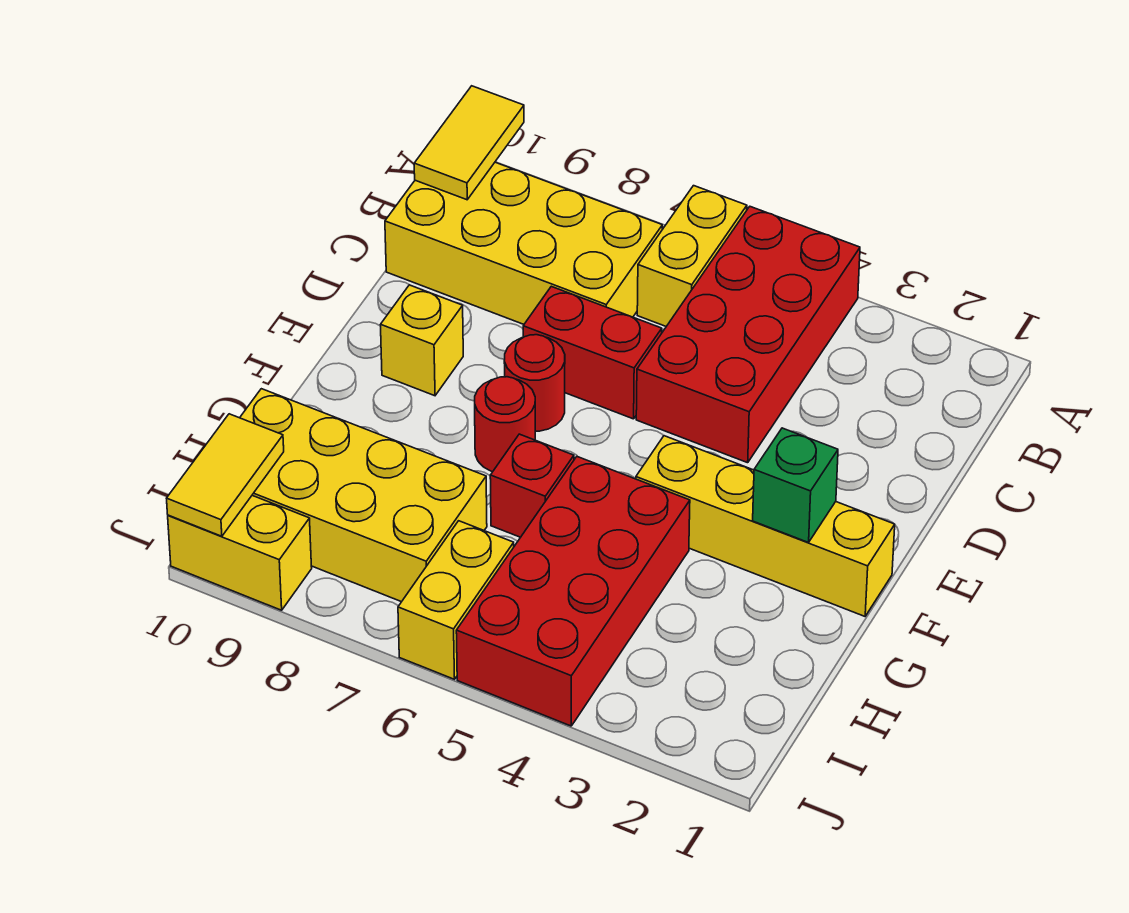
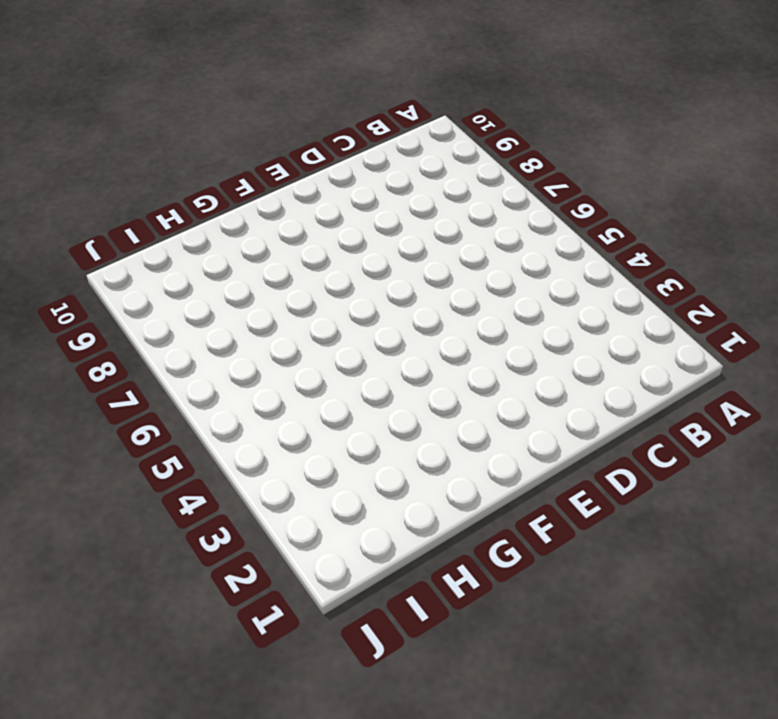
none -> red 2x4 brick [636,207,860,463]
none -> yellow 1x2 brick [637,186,747,326]
none -> yellow 2x4 brick [385,162,662,324]

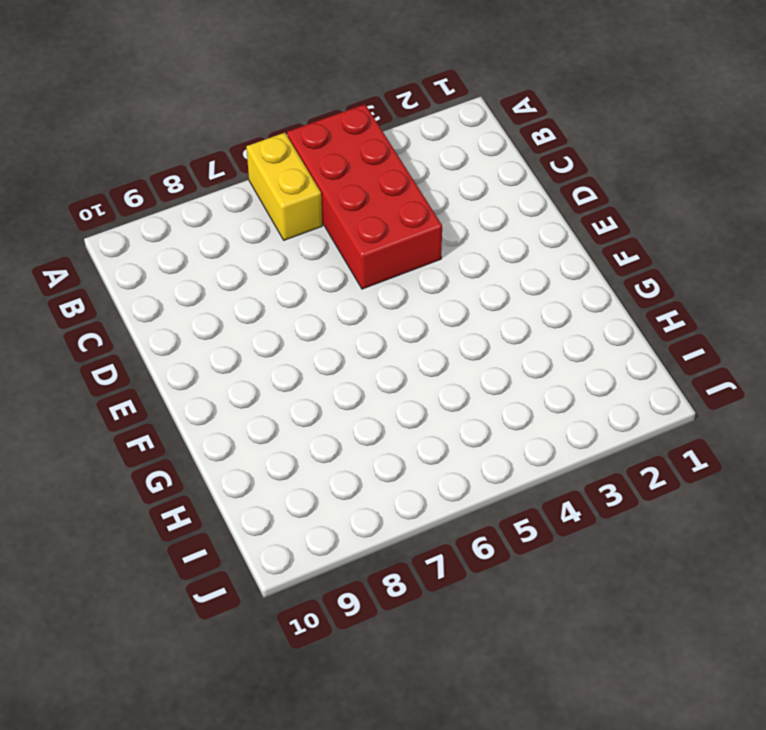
none -> yellow 2x4 brick [385,162,662,324]
none -> red 1x2 brick [523,286,662,419]
none -> red 1x1 round brick [504,335,565,431]

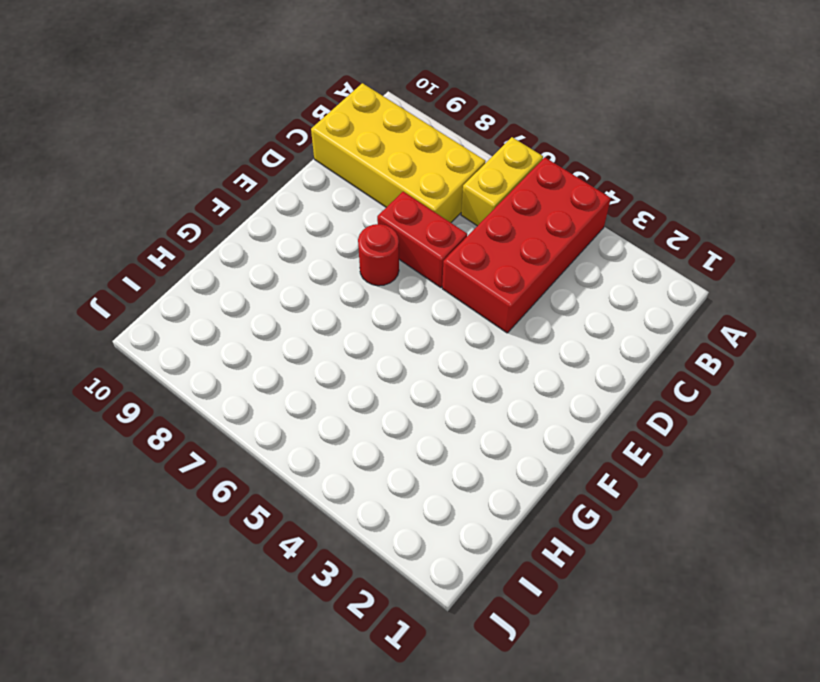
none -> yellow 1x1 brick [381,285,463,396]
none -> yellow 1x4 brick [636,436,895,616]
none -> red 1x1 round brick [475,377,535,472]

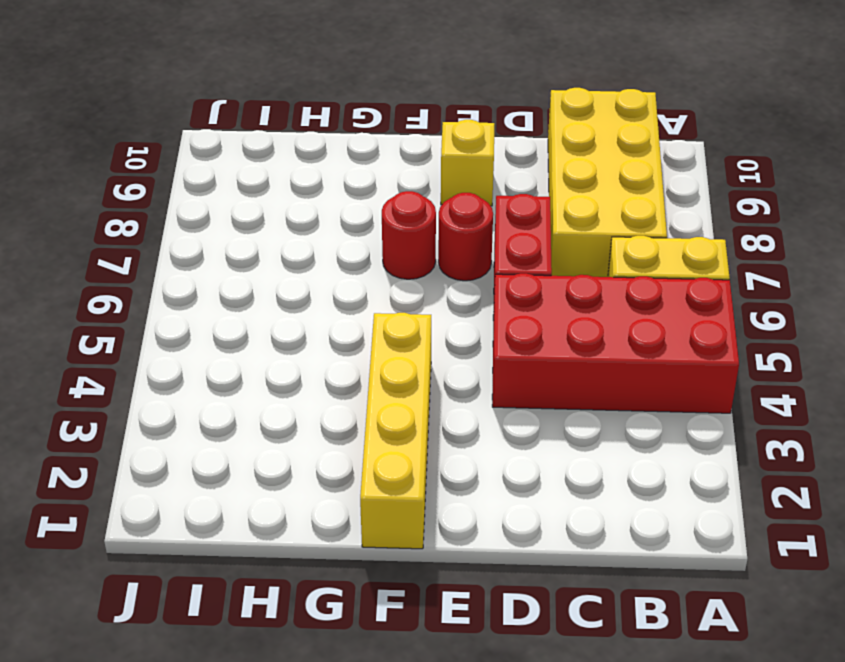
none -> red 2x4 brick [456,456,690,726]
none -> red 1x1 brick [490,434,574,537]
none -> yellow 2x4 brick [240,389,487,602]

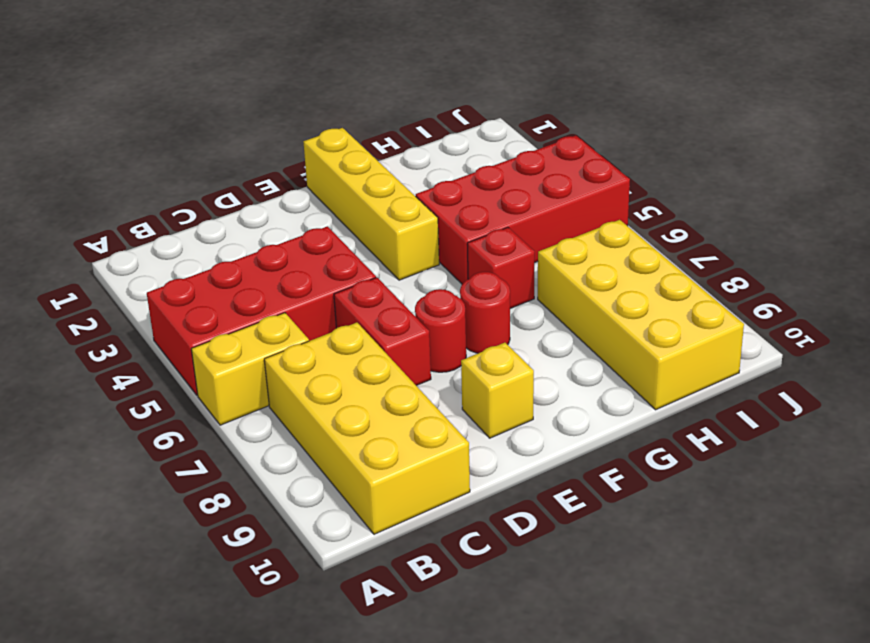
none -> yellow 1x2 brick [398,521,514,679]
none -> yellow 1x2 brick [168,496,312,610]
none -> yellow 1x2 tile [414,86,524,200]

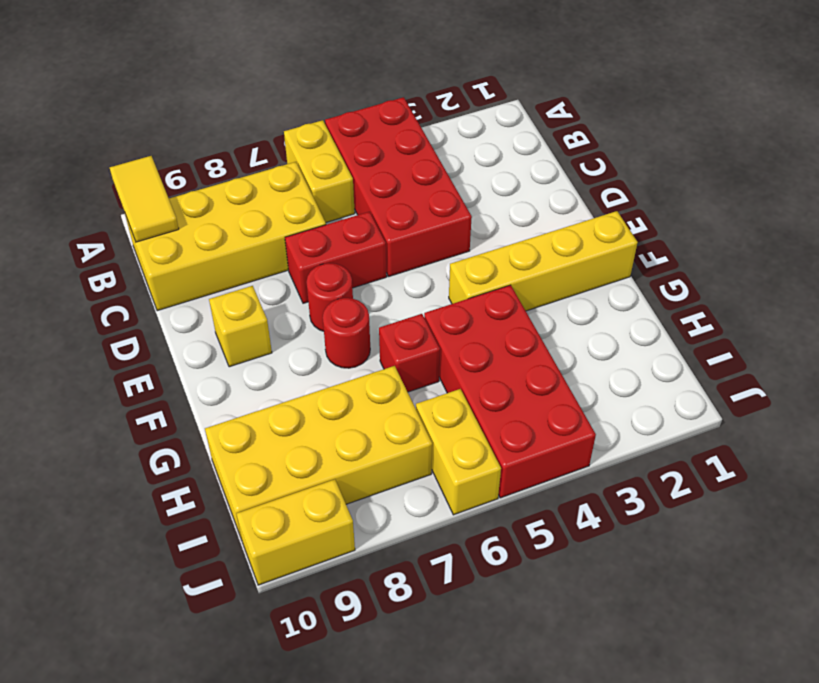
none -> green 1x1 brick [753,428,838,543]
none -> yellow 1x2 tile [167,414,284,536]

